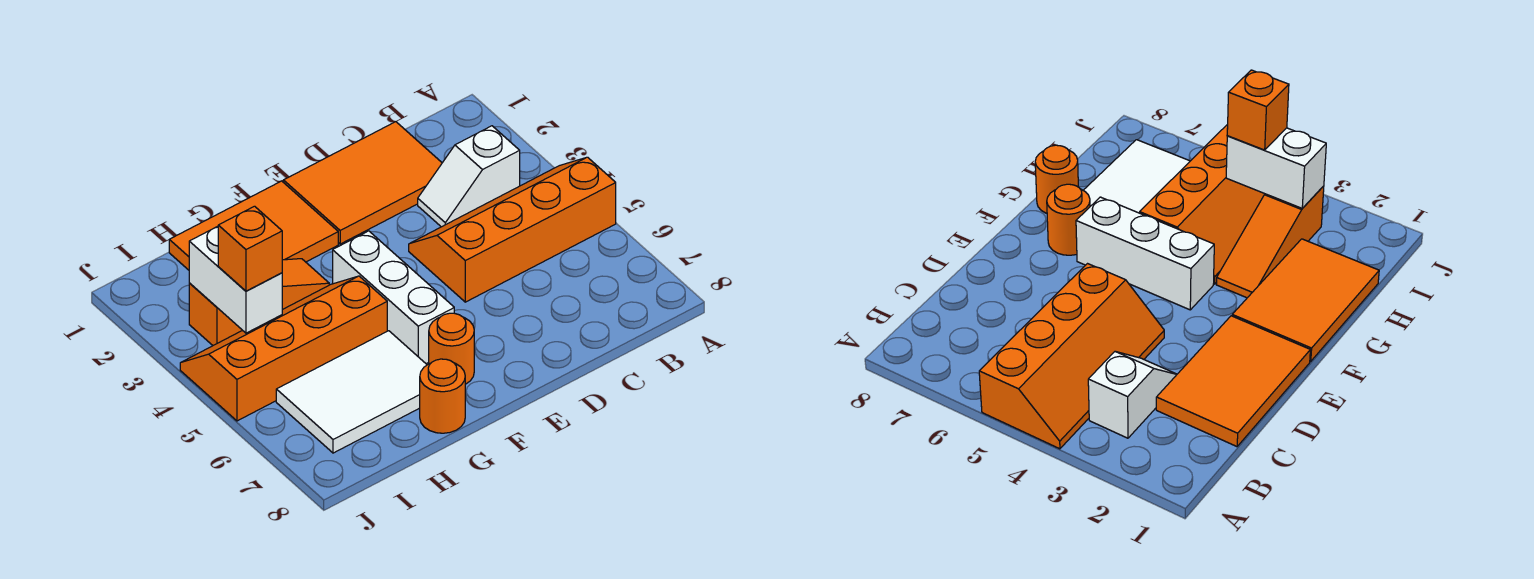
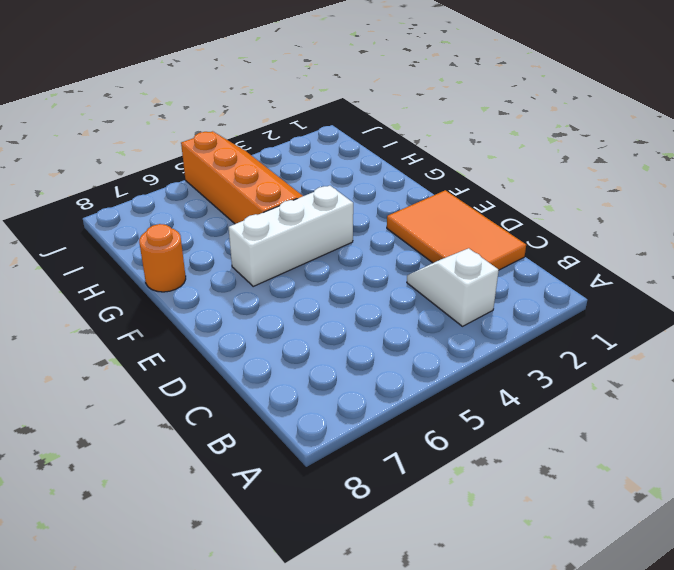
none -> orange 2x4 slope [409,157,616,302]
none -> orange 2x3 tile [169,181,338,270]
none -> orange 1x1 round brick [429,313,474,384]

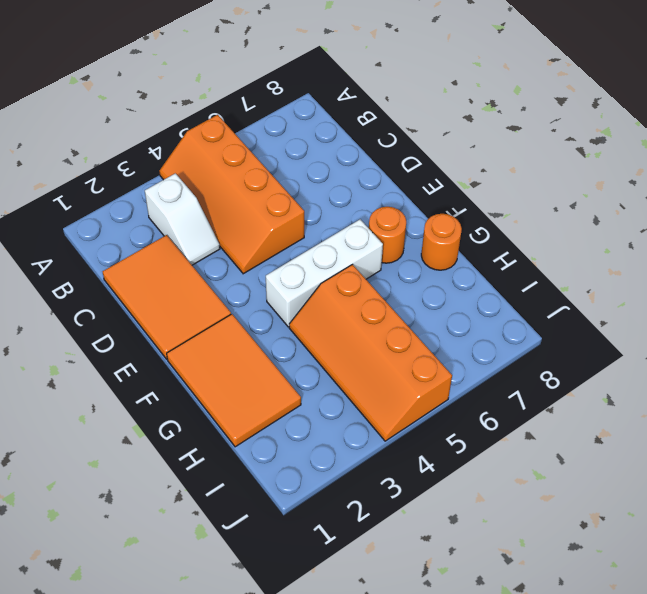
none -> orange 1x3 slope [189,259,329,345]
none -> white 2x3 tile [276,331,427,453]
none -> white 1x2 brick [189,226,282,333]

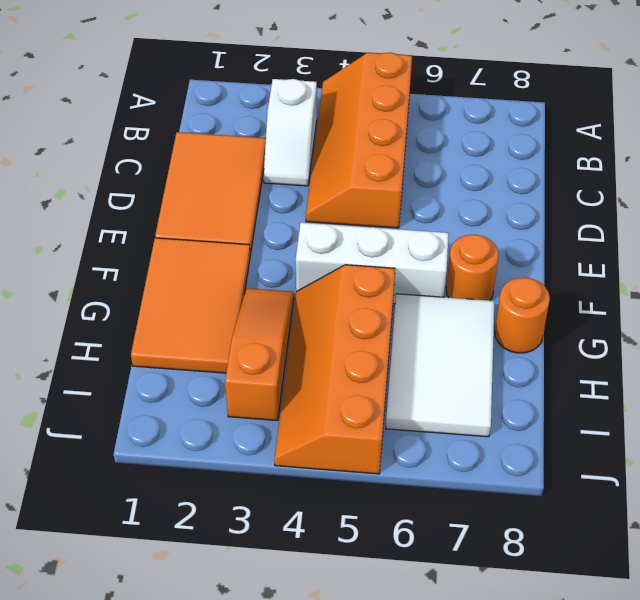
none -> white 1x2 brick [189,226,282,333]
none -> orange 1x1 brick [218,206,282,291]

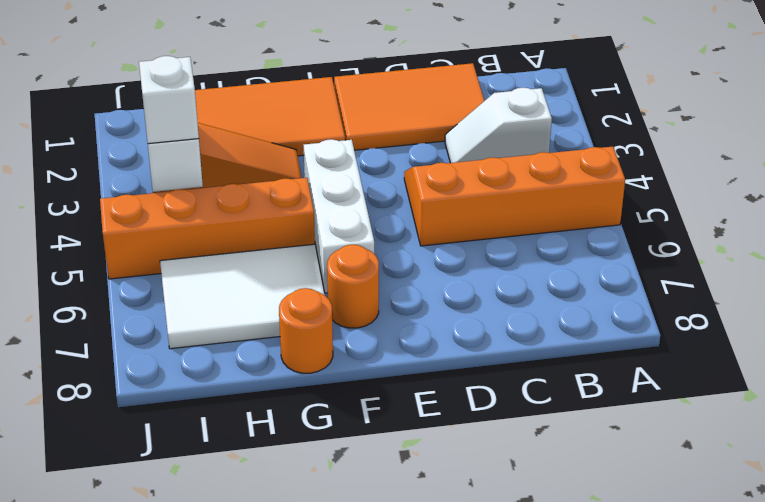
white 1x1 brick [139,56,199,144] -> orange 1x1 brick [218,206,282,291]

